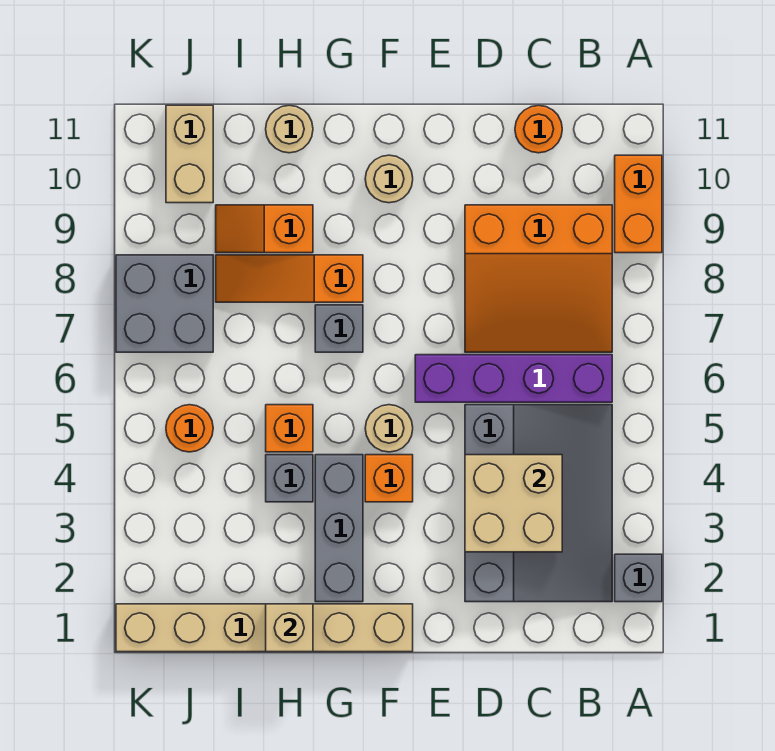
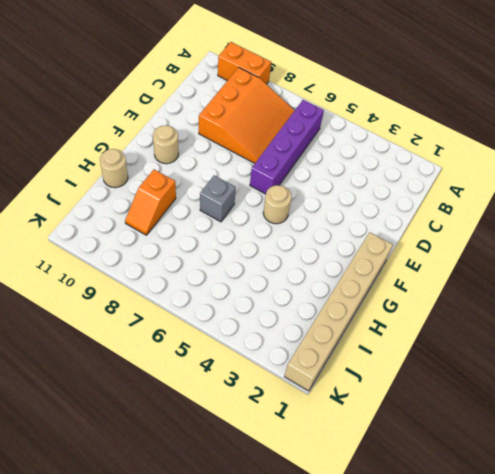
none -> grey 1x1 brick [615,554,662,602]
none -> grey 3x4 slope [465,405,612,602]
none -> orange 1x1 round brick [515,105,562,153]

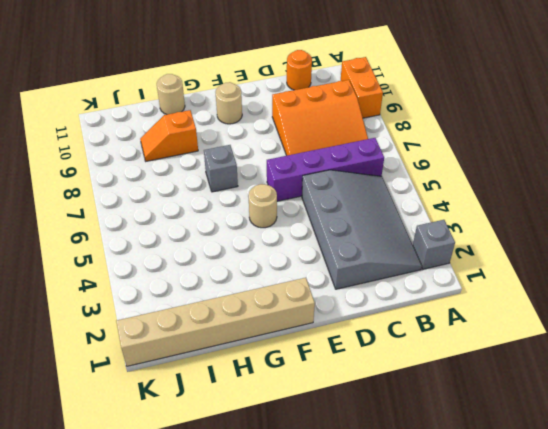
none -> orange 1x1 brick [365,455,413,502]
none -> grey 1x3 brick [315,455,363,602]
none -> orange 1x3 slope [216,255,363,302]

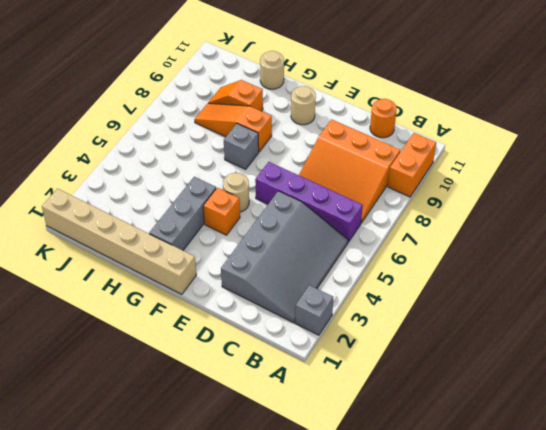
none -> grey 1x1 brick [266,455,313,502]
none -> orange 1x1 brick [266,405,313,452]
none -> orange 1x1 round brick [166,405,213,452]

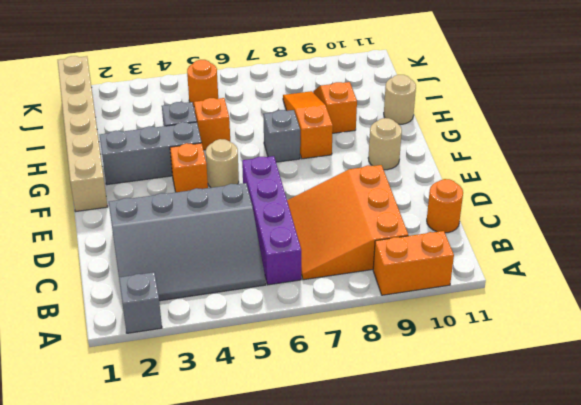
none -> grey 2x2 brick [116,255,213,352]
none -> tan 1x2 brick [166,105,213,203]
none -> tan 2x2 brick [465,455,562,552]

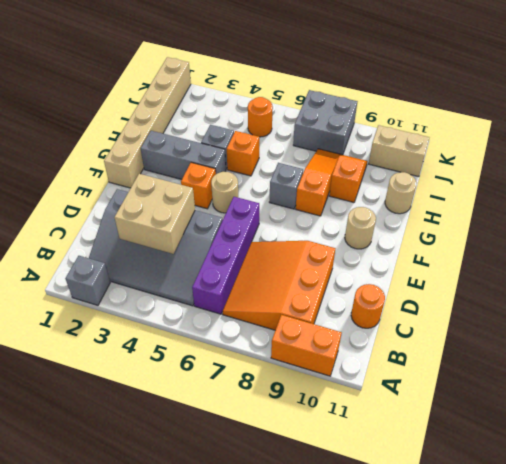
none -> tan 1x1 brick [266,604,313,652]

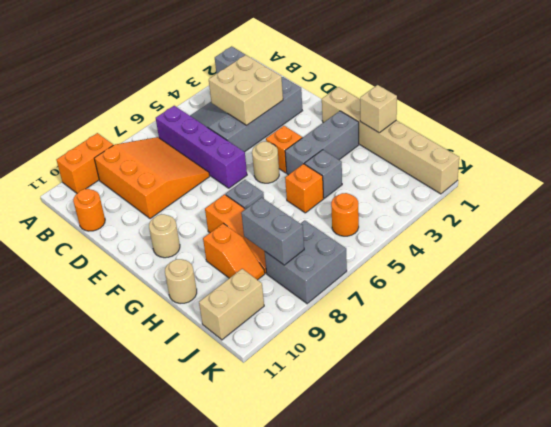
grey 1x2 brick [241,197,304,265] -> none

